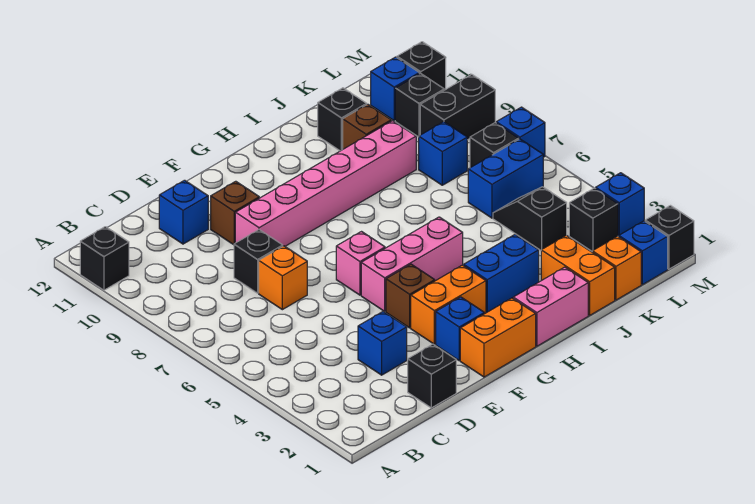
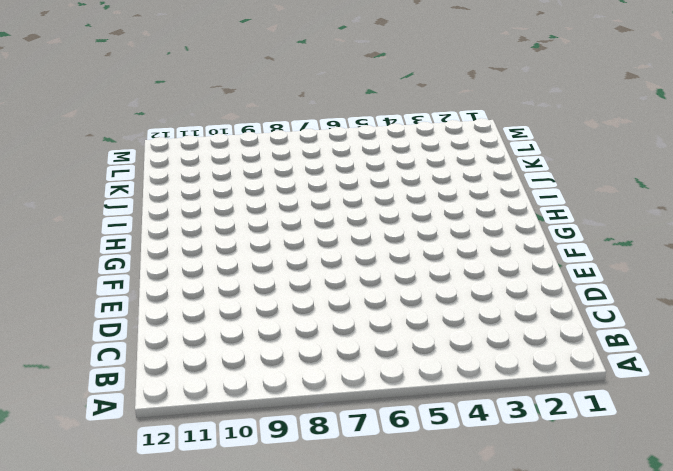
none -> black 1x1 brick [80,227,129,290]
none -> black 1x1 brick [408,344,456,408]
none -> blue 1x1 brick [358,312,407,375]
none -> orange 1x1 brick [259,246,307,310]

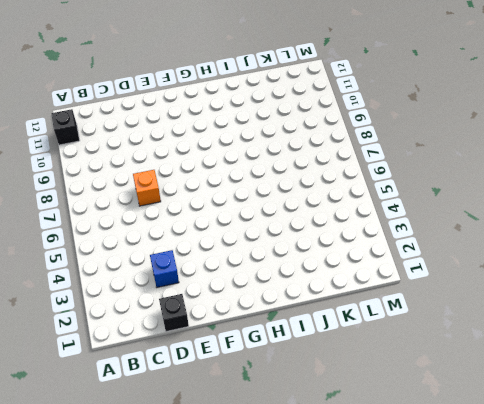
none -> black 1x1 brick [234,230,283,293]
none -> blue 1x1 brick [159,180,208,244]
none -> pink 1x6 brick [235,121,416,246]
none -> brown 1x1 brick [211,181,259,245]

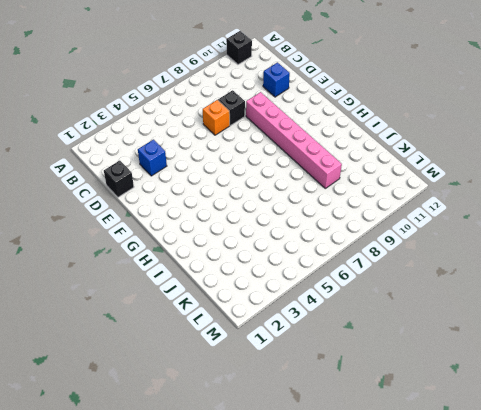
none -> brown 1x1 brick [211,181,259,245]
none -> orange 1x2 brick [460,298,536,377]
none -> blue 1x1 brick [436,297,484,361]
none -> orange 1x2 brick [411,265,486,344]

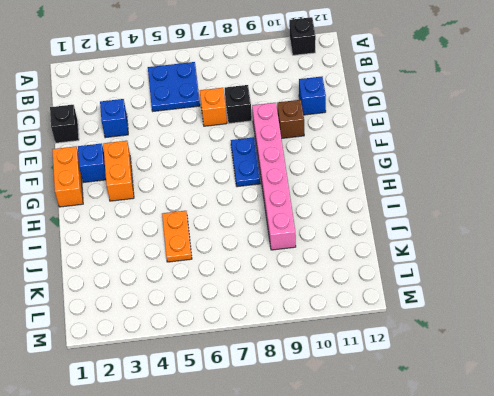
blue 2x2 plate [148,62,200,111] -> none
blue 1x2 plate [231,137,261,187] -> none
orange 1x2 plate [162,211,192,262] -> none
none -> brown 1x1 brick [386,264,435,328]
none -> pink 1x3 brick [361,217,463,311]
none -> pink 1x1 brick [336,232,385,295]
none -> pink 1x2 brick [513,267,588,346]

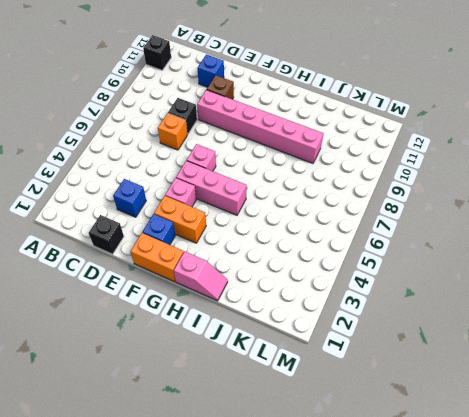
pink 1x1 brick [165,178,196,207] -> brown 1x1 brick [386,264,435,328]
pink 1x2 slope [174,251,228,301] -> pink 1x2 brick [513,267,588,346]
none -> blue 1x2 brick [464,234,539,313]
none -> orange 1x2 brick [541,235,615,315]
none -> brown 1x1 brick [343,104,391,149]
none -> black 1x1 brick [318,88,367,151]

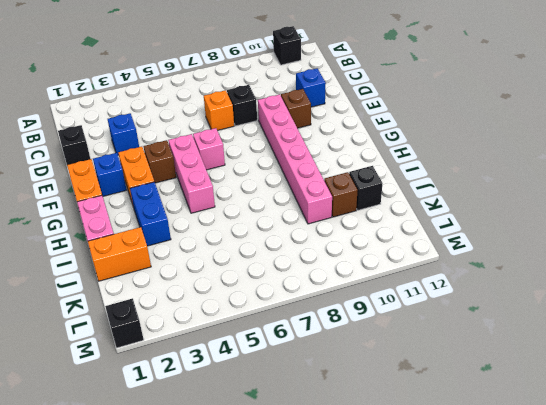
none -> orange 1x1 brick [592,236,641,300]
none -> black 1x2 slope [493,187,567,250]
none -> blue 1x2 brick [468,139,543,218]
none -> blue 1x1 brick [419,122,467,185]

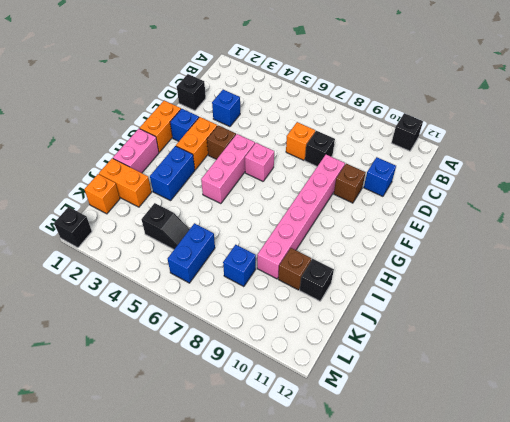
none -> blue 1x1 brick [619,221,668,285]
none -> black 1x1 brick [569,188,618,251]
none -> black 1x1 brick [470,123,519,168]
none -> black 1x2 brick [420,74,495,140]

